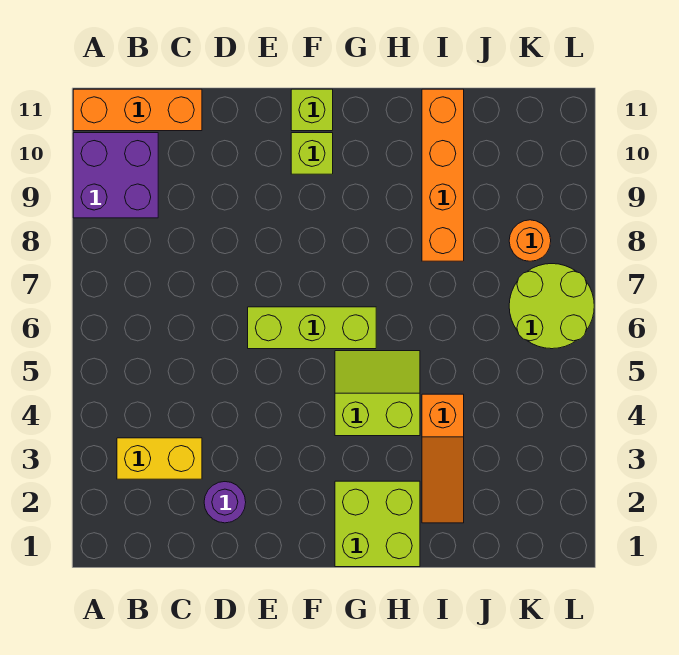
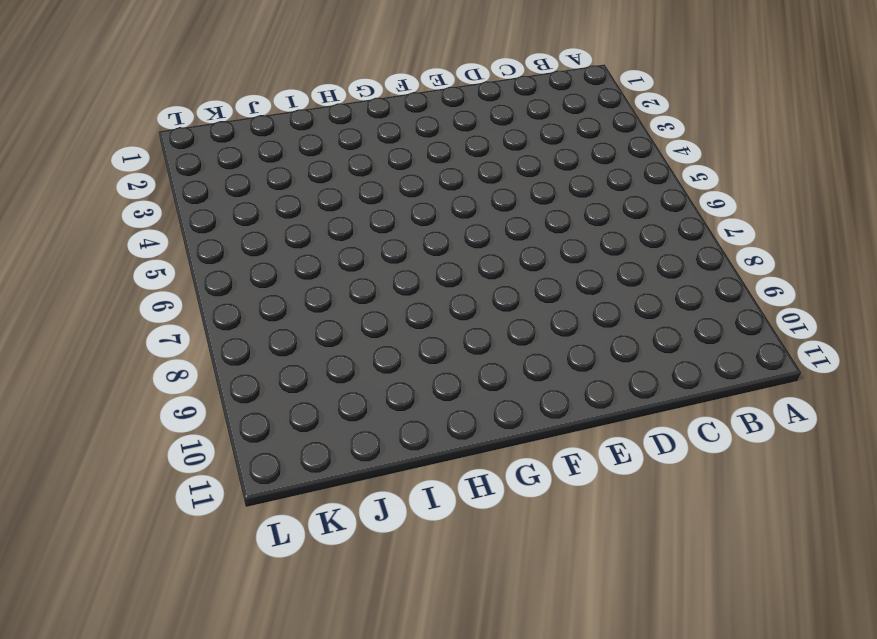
none -> purple 2x2 brick [73,133,158,218]
none -> orange 1x3 brick [73,89,202,131]
none -> yellow 1x2 brick [117,438,202,479]

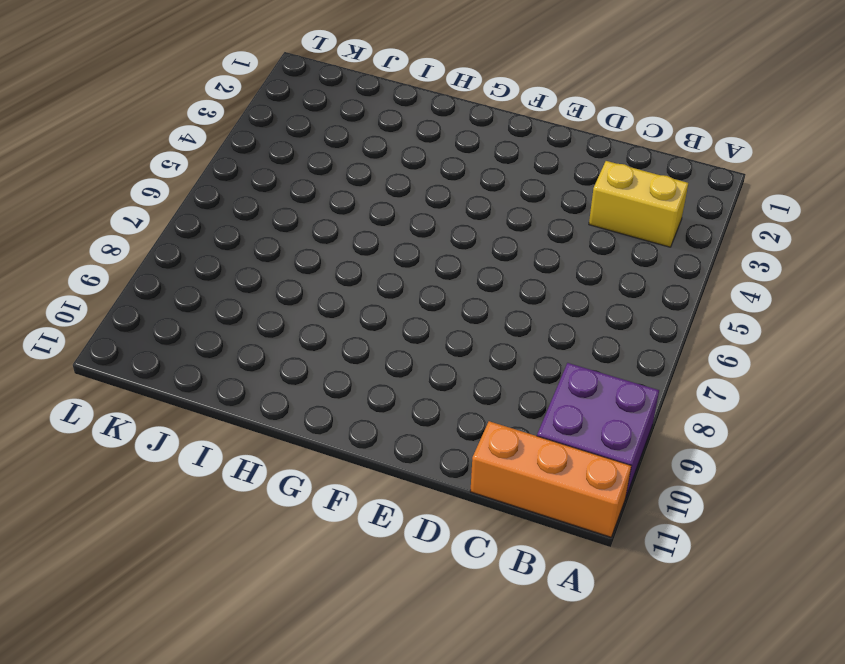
none -> purple 1x1 round brick [204,482,246,523]
none -> lime 1x3 brick [248,307,376,349]
none -> lime 1x1 brick [291,133,333,174]

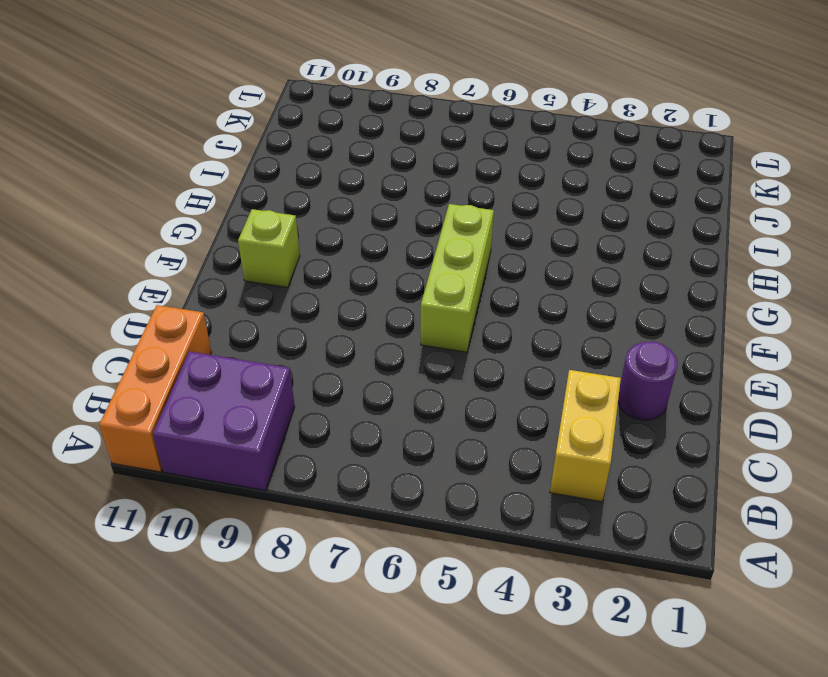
none -> lime 1x1 brick [291,89,333,131]
none -> lime 2x2 brick [335,481,420,567]
none -> lime 2x2 slope [335,351,420,436]

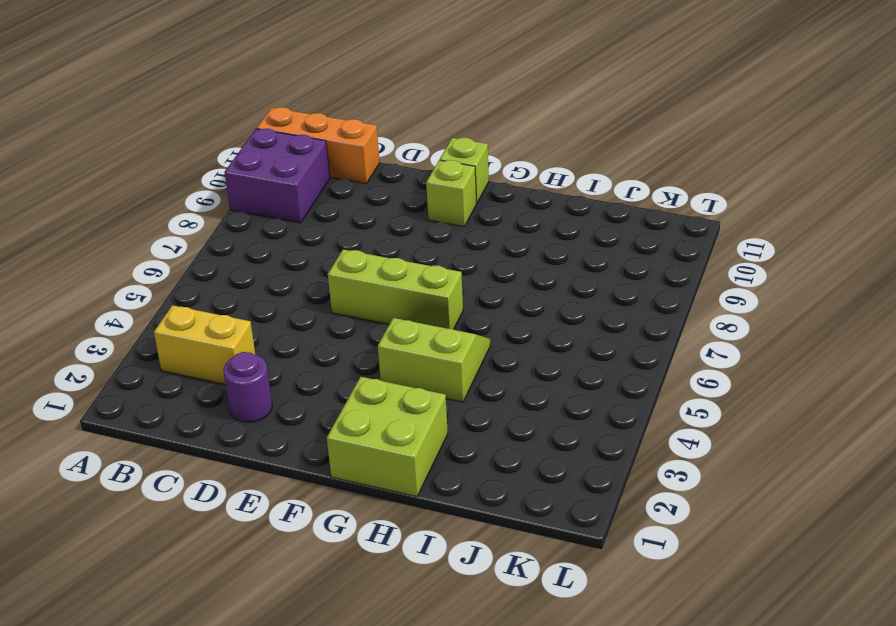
none -> orange 1x3 slope [422,394,464,523]
none -> orange 1x4 brick [422,89,464,261]
none -> lime 2x2 round brick [509,264,594,349]

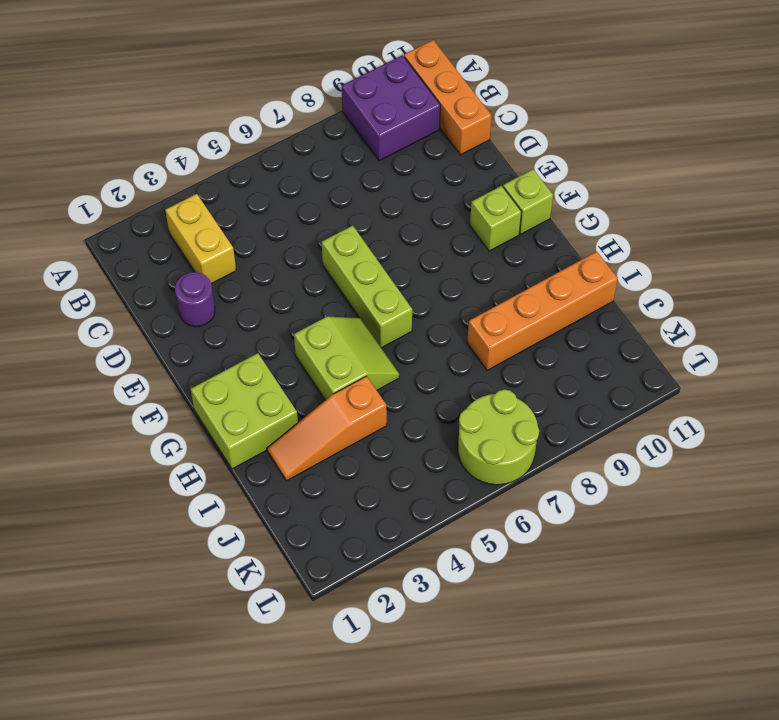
none -> orange 1x1 round brick [509,220,551,261]

